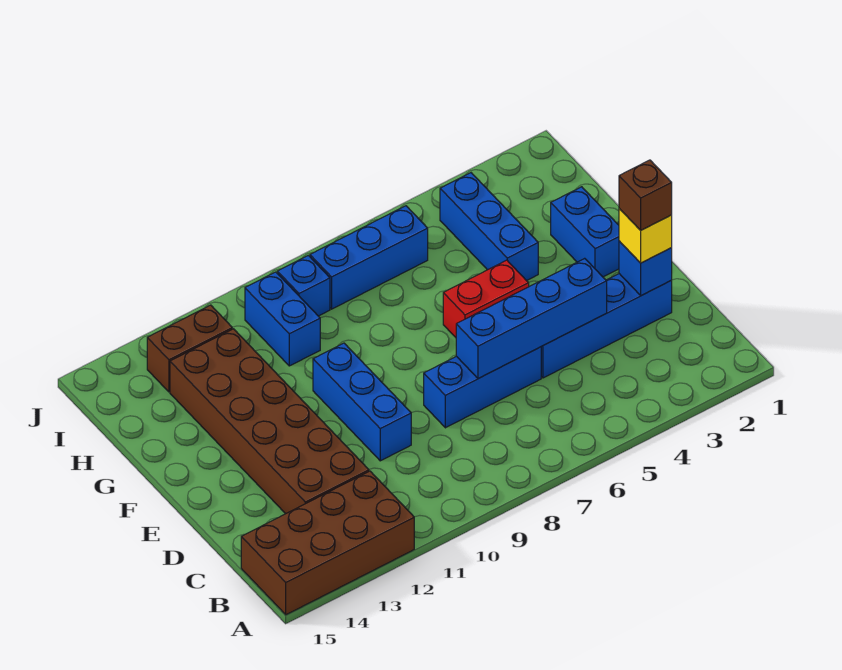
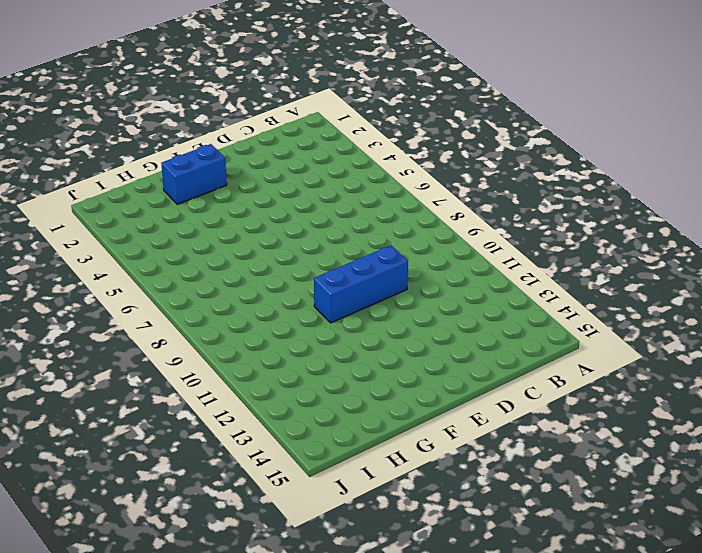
none -> brown 2x4 brick [241,471,414,615]
none -> brown 2x6 brick [170,329,369,514]
none -> blue 1x4 brick [541,274,672,378]

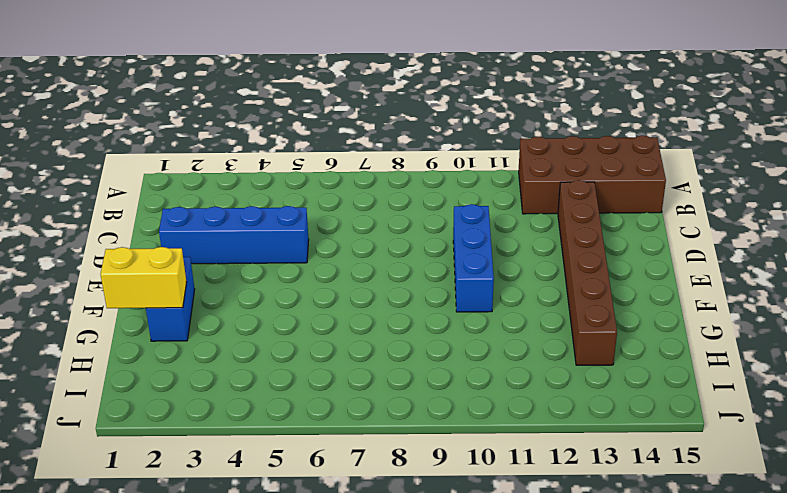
brown 1x6 brick [558,180,617,365] -> brown 2x6 brick [170,329,369,514]
yellow 1x2 brick [100,247,187,308] -> none
none -> blue 1x3 brick [424,347,541,428]
none -> red 1x2 brick [443,260,529,337]
none -> blue 1x3 brick [440,173,538,281]

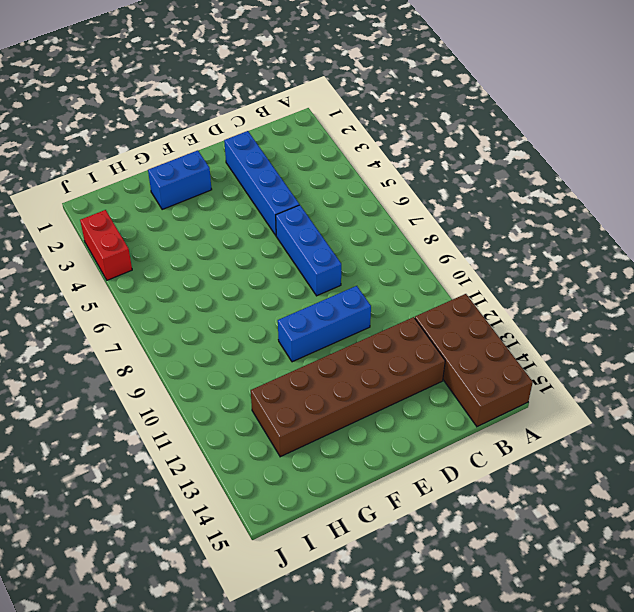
red 1x2 brick [80,210,132,280] -> red 1x2 brick moved to [443,260,529,337]
none -> blue 1x3 brick [440,173,538,281]
none -> blue 1x2 brick [245,272,320,366]
none -> blue 1x3 brick [310,206,428,309]

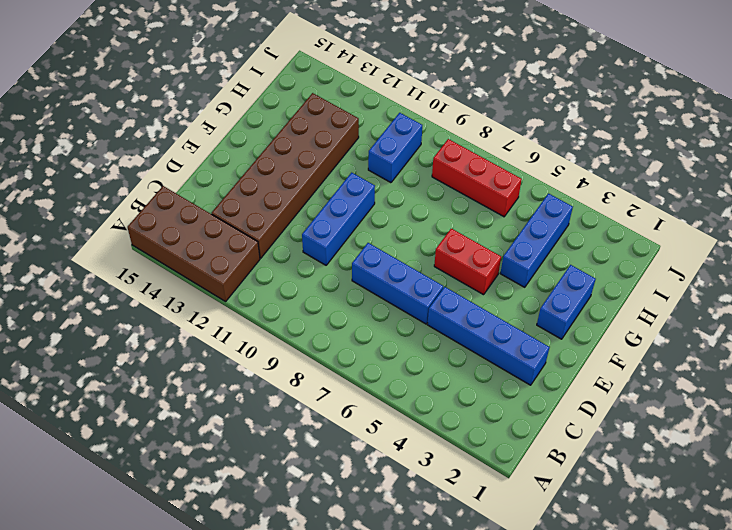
red 1x3 brick [432,139,522,217] -> blue 1x3 brick [310,206,428,309]
none -> blue 1x1 brick [277,255,330,316]
none -> brown 1x2 brick [147,305,232,392]
none -> blue 1x1 brick [619,241,672,296]

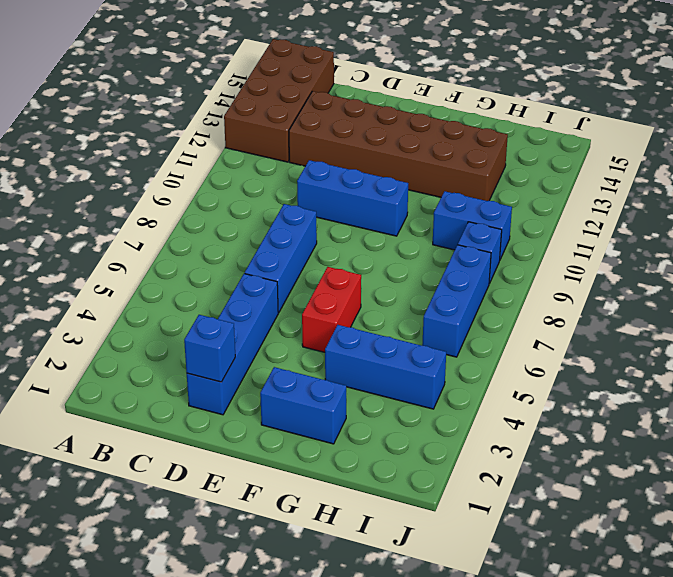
none -> brown 1x2 brick [147,305,232,392]
none -> blue 1x4 brick [456,258,607,379]
none -> yellow 1x1 brick [619,209,672,263]

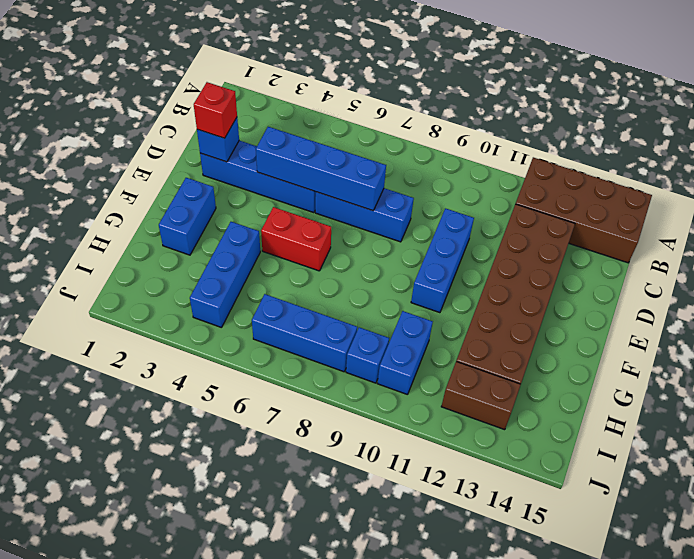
red 1x1 brick [194,82,237,138] -> yellow 1x1 brick [619,209,672,263]
none -> brown 1x1 brick [619,160,672,230]

